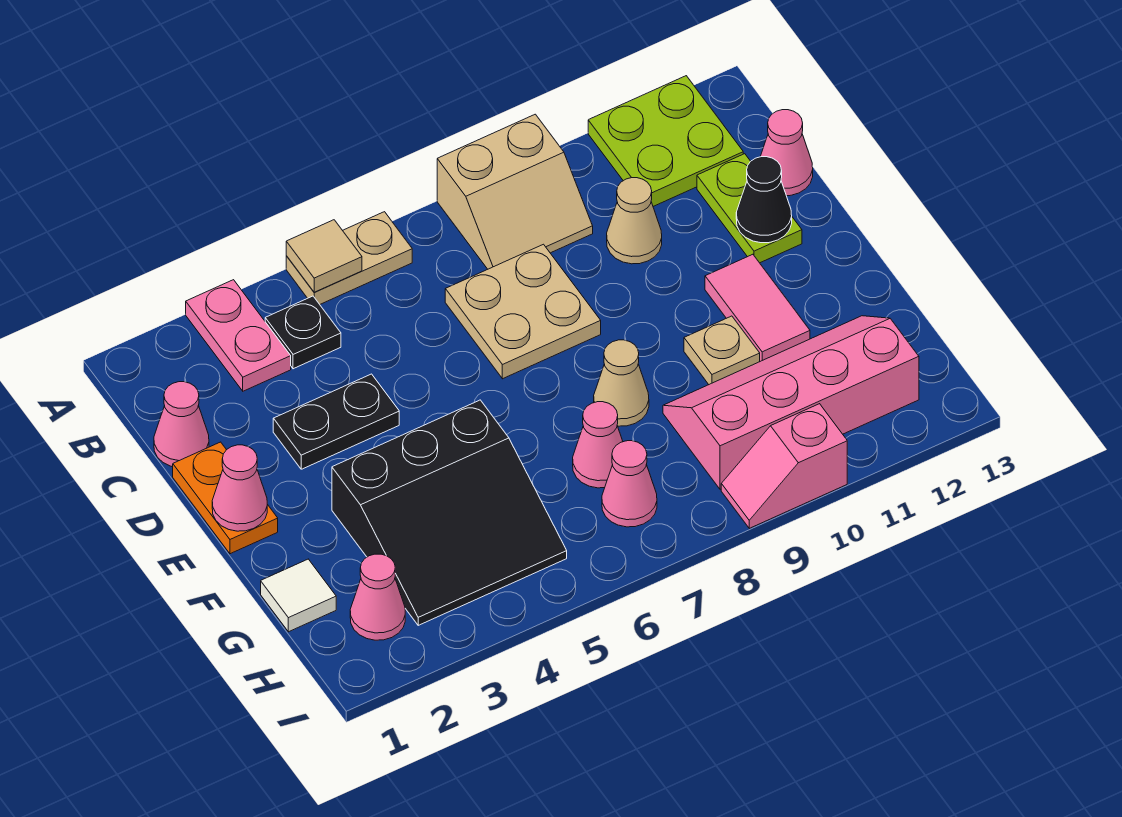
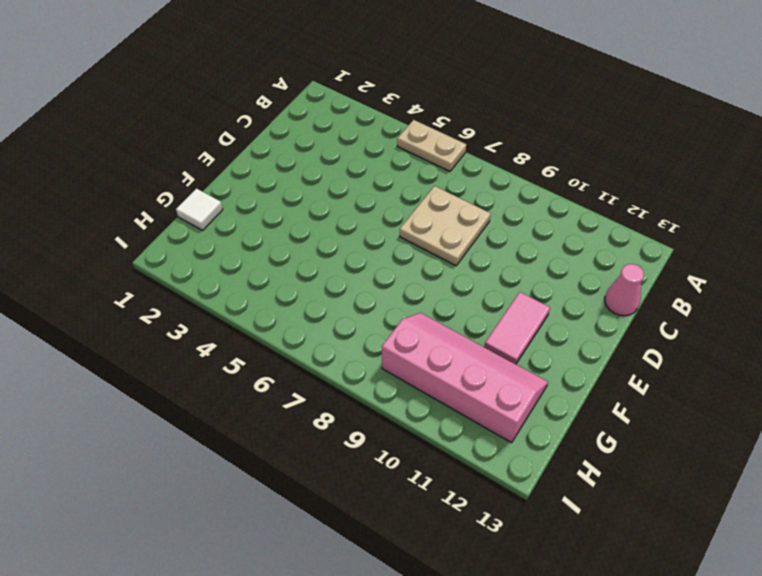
none -> pink 1x2 plate [186,280,291,391]
none -> tan 2x2 slope [437,114,593,269]
none -> lime 2x2 plate [588,76,743,206]

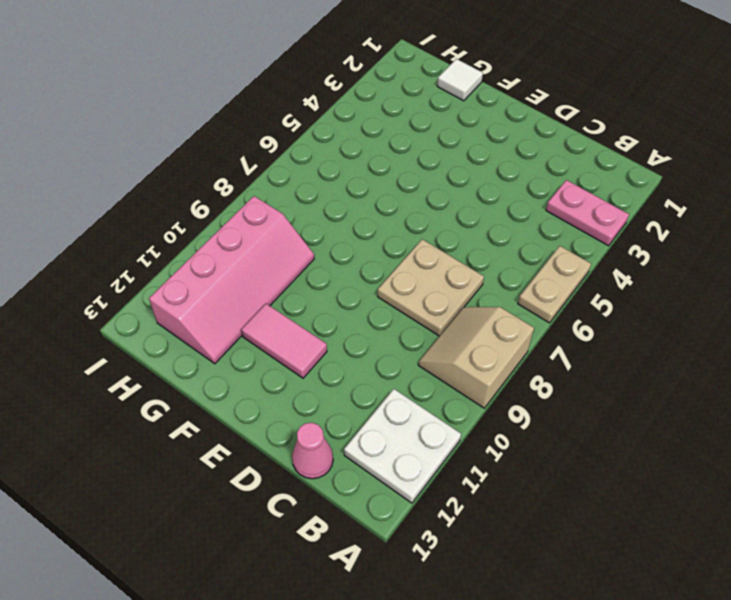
white 2x2 plate [344,389,461,503] -> lime 2x2 plate [588,76,743,206]
none -> black 1x1 plate [265,296,341,369]
none -> pink 1x1 cone [154,382,209,467]
none -> tan 1x1 cone [607,178,662,264]

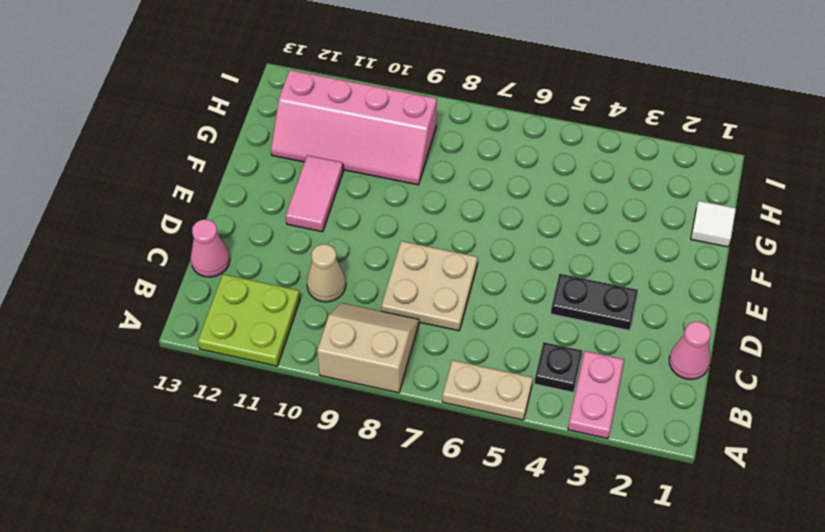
none -> lime 1x2 plate [697,154,802,263]
none -> orange 1x2 plate [173,442,278,554]
none -> black 3x3 slope [332,400,567,625]

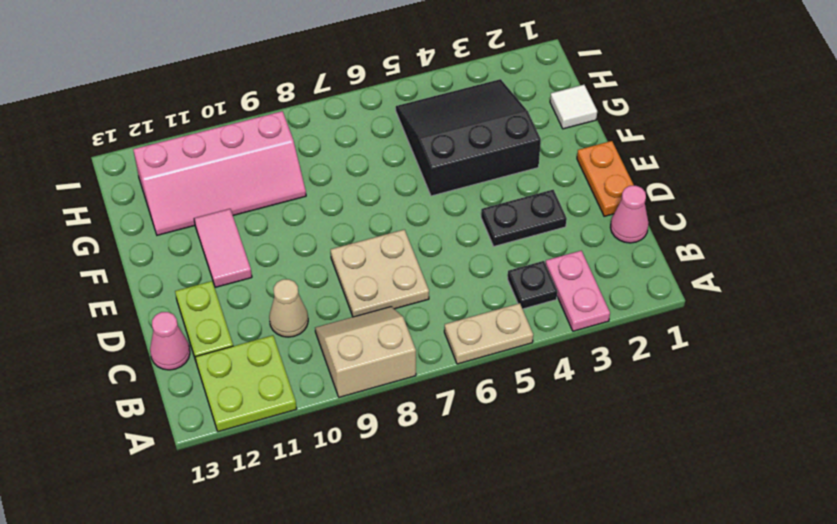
none -> tan 1x1 cone [594,340,649,426]
none -> tan 1x1 plate [684,316,760,384]
none -> pink 1x1 cone [573,402,623,488]

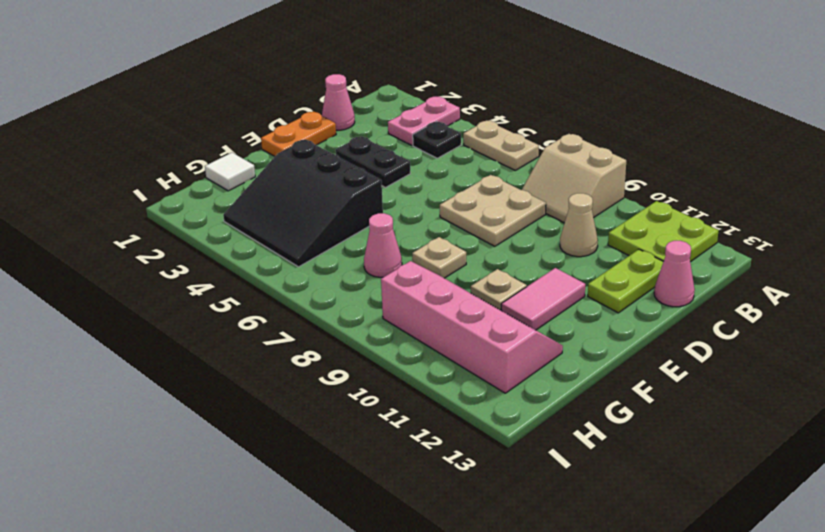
tan 1x1 plate [412,237,466,278] -> tan 1x1 cone [594,340,649,426]
none -> pink 1x1 cone [350,554,405,640]
none -> pink 1x1 cone [602,441,657,527]
none -> pink 1x2 slope [721,404,847,528]

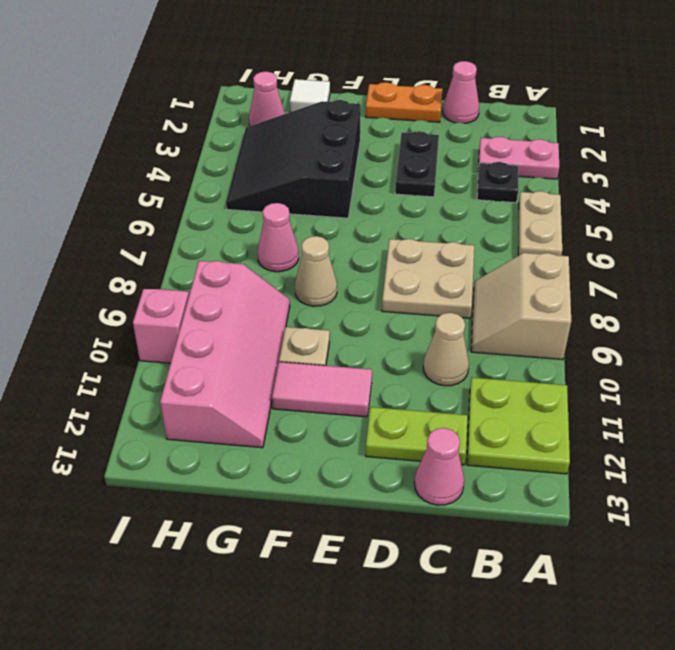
none -> pink 1x1 cone [602,441,657,527]
none -> tan 1x1 tile [286,220,362,292]
none -> black 1x1 cone [736,157,792,243]

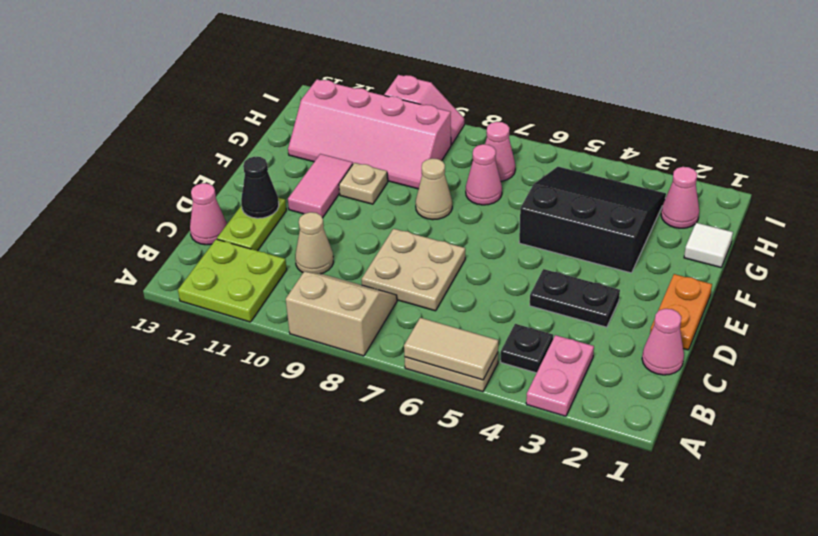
tan 1x2 tile [404,318,498,380] -> tan 1x1 tile [286,220,362,292]
none -> pink 1x1 cone [212,445,267,531]

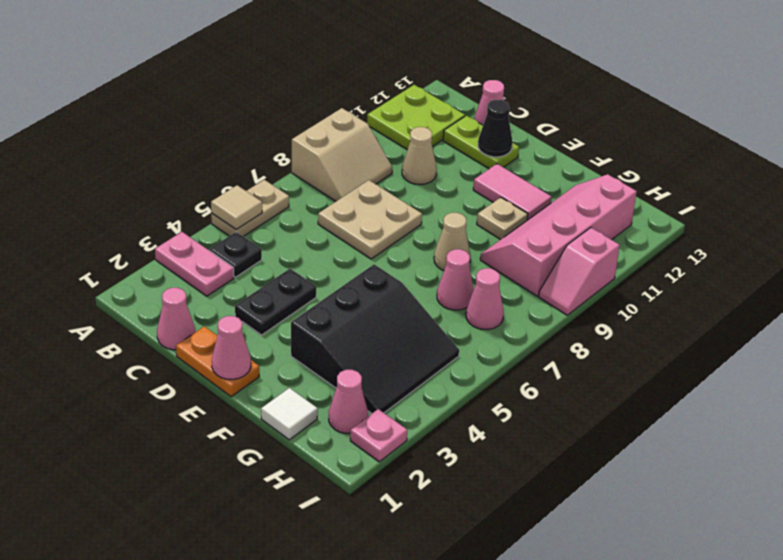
pink 1x1 plate [350,409,407,462] -> none

